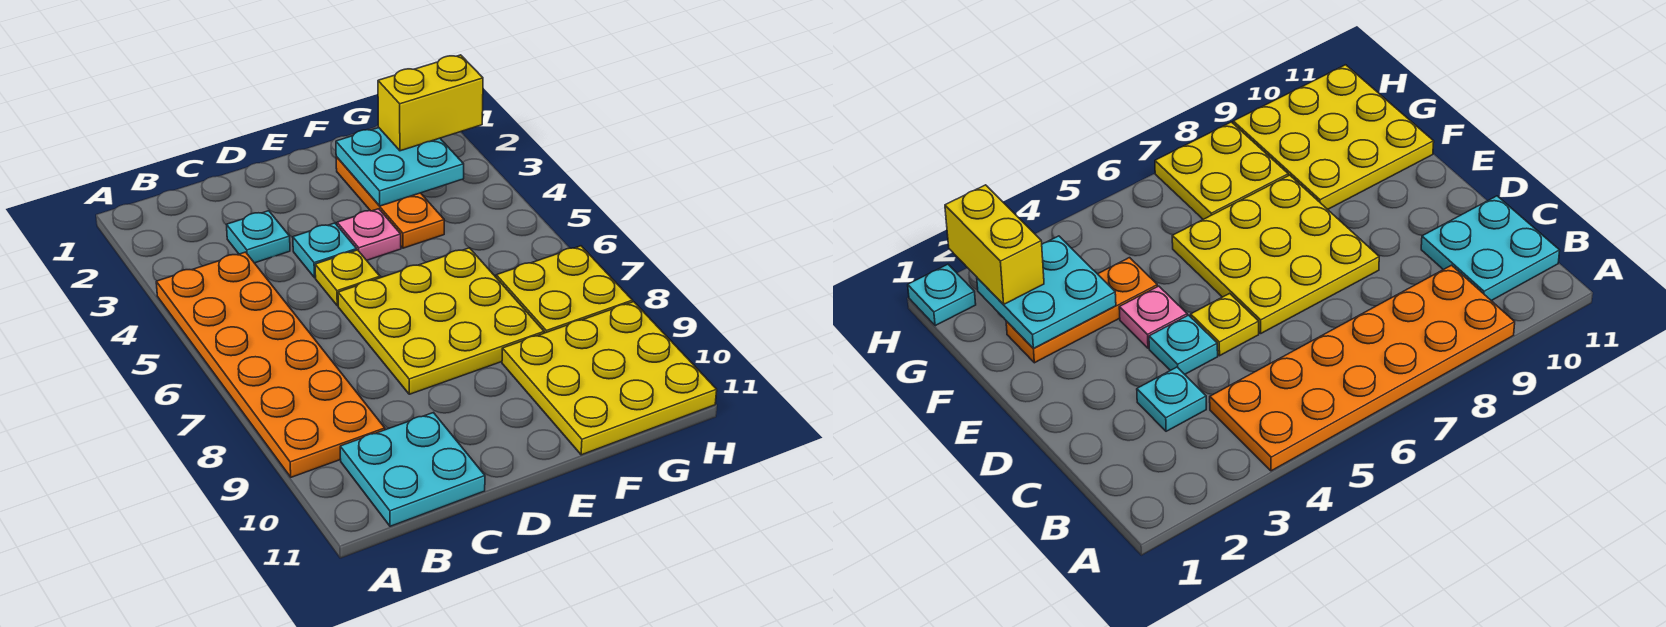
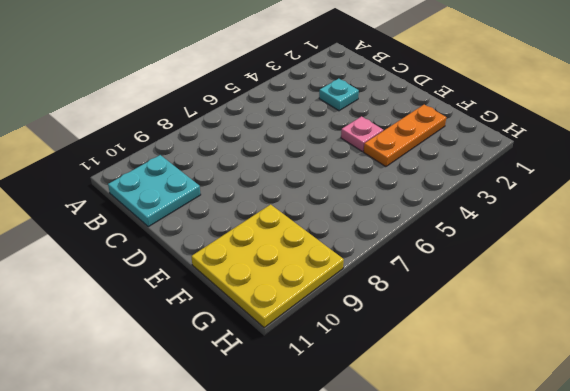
none -> orange 2x6 plate [156,252,385,477]
none -> cyan 1x1 plate [293,223,357,278]
none -> yellow 1x1 plate [315,250,380,306]

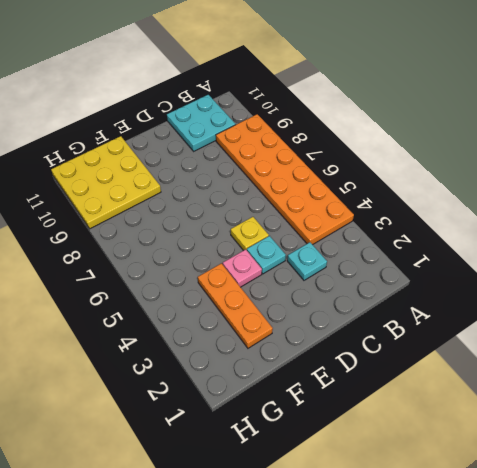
none -> yellow 3x3 plate [338,248,544,394]
none -> yellow 2x2 plate [496,246,633,333]
none -> cyan 1x1 plate [908,264,976,326]

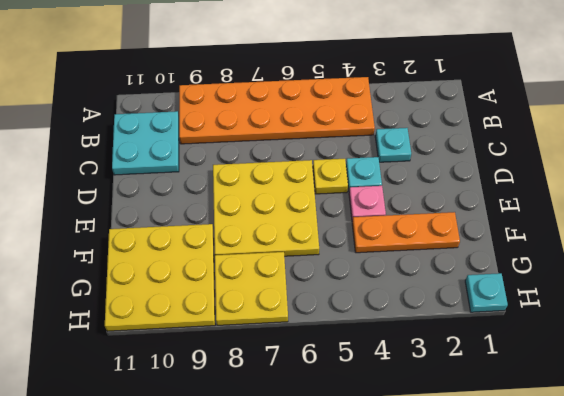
none -> cyan 2x2 plate [336,128,464,206]
none -> yellow 1x2 brick [378,55,483,151]

